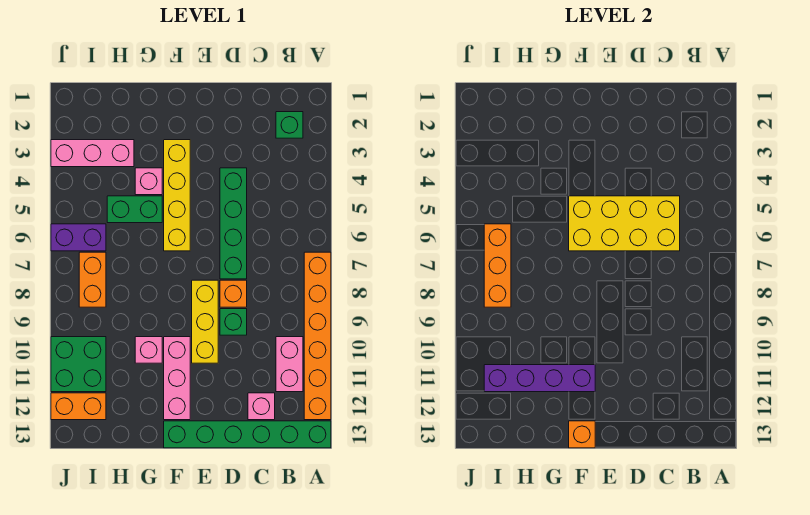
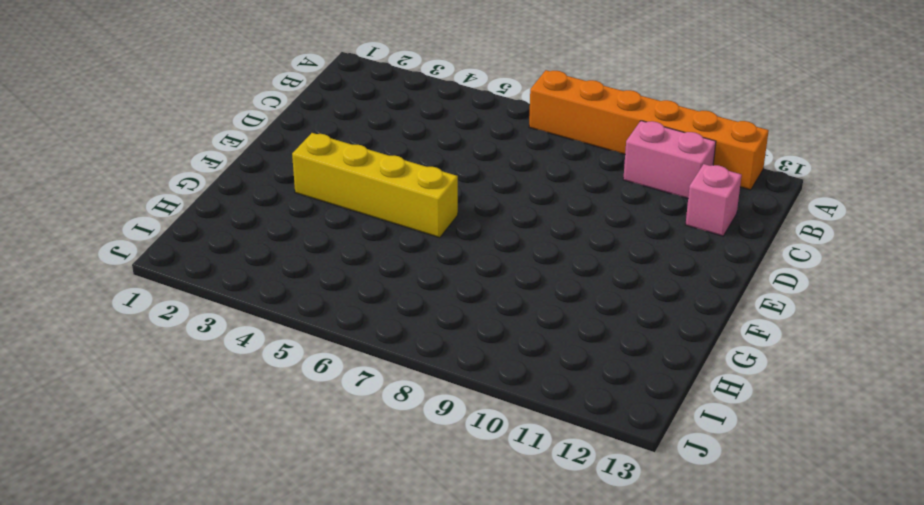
none -> green 1x6 brick [164,421,331,448]
none -> green 1x1 brick [276,112,303,138]
none -> green 1x4 brick [220,168,247,279]

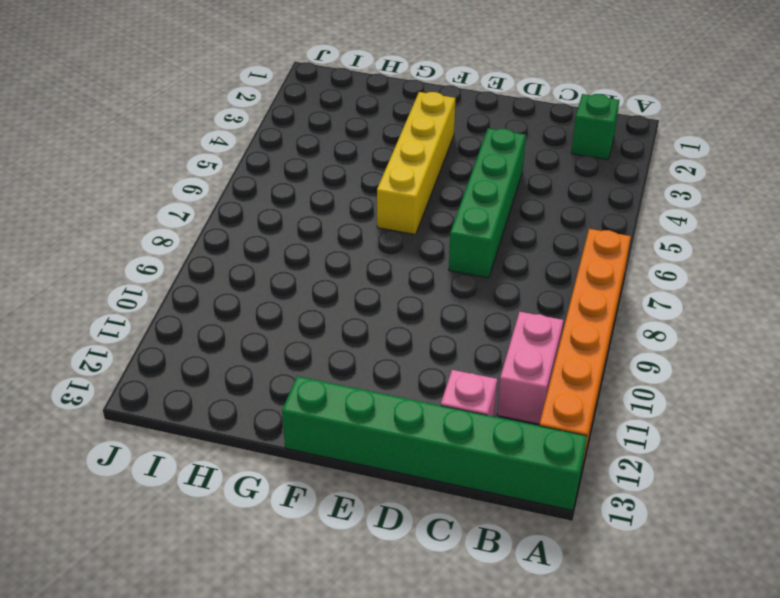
none -> orange 1x1 brick [220,280,247,307]
none -> green 1x1 brick [220,309,247,335]
none -> yellow 1x3 brick [192,280,218,363]

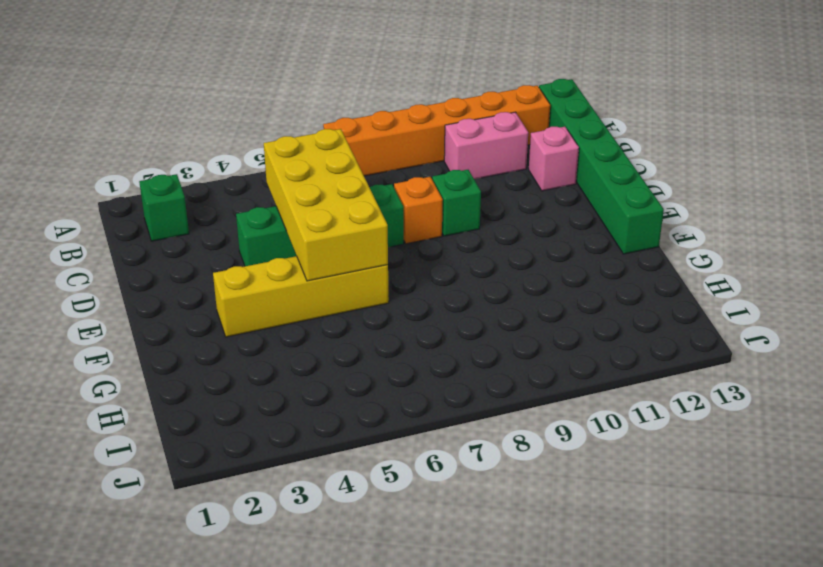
none -> yellow 1x3 brick [192,280,218,363]
none -> pink 1x3 brick [164,337,190,420]
none -> pink 1x1 brick [135,168,162,195]

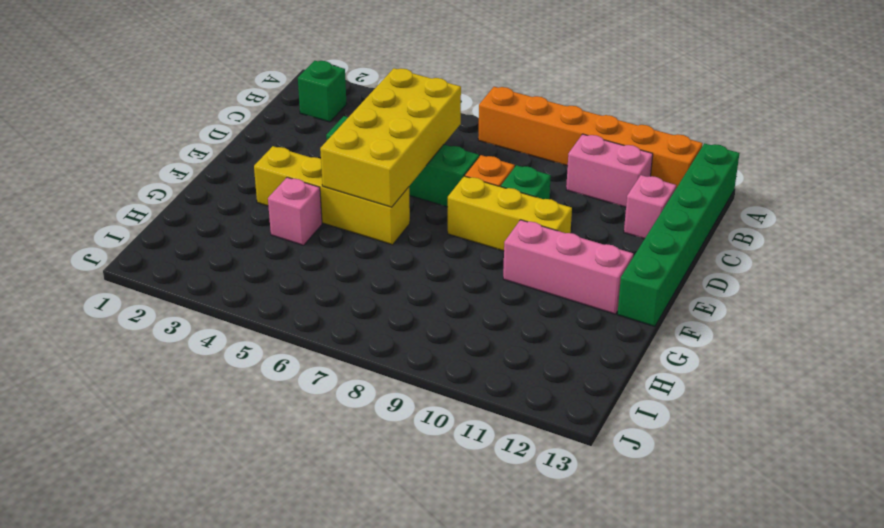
none -> green 1x2 brick [107,196,162,223]
none -> pink 1x1 brick [135,337,162,363]
none -> pink 1x3 brick [51,140,134,167]

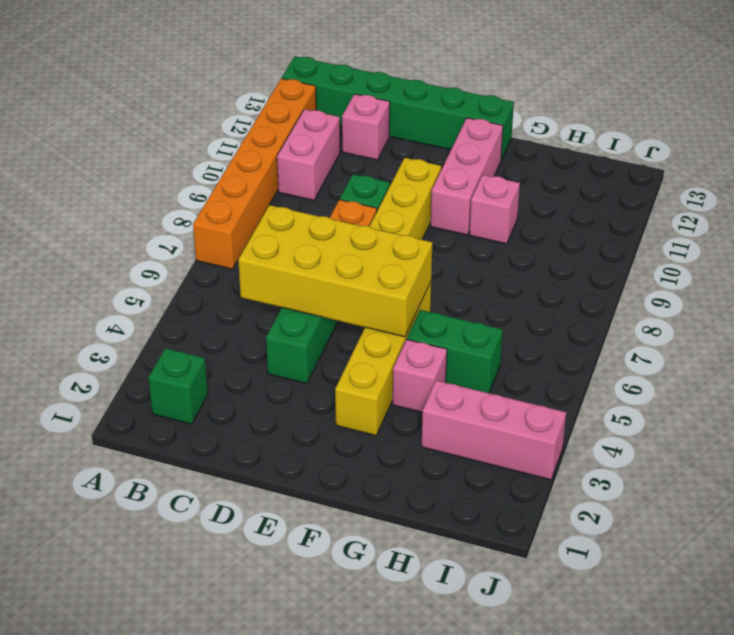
none -> purple 1x2 brick [51,224,106,251]
none -> orange 1x2 brick [79,252,106,307]
none -> green 2x2 brick [51,337,106,392]

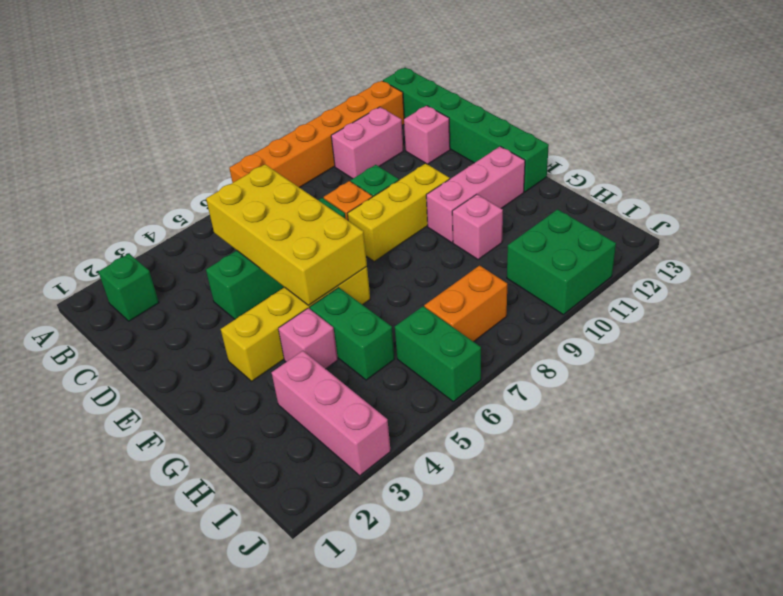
green 1x2 brick [395,306,481,402] -> purple 1x2 brick [51,224,106,251]
none -> orange 1x2 brick [51,393,106,420]
none -> purple 1x4 brick [484,365,595,392]
none -> orange 1x1 brick [569,421,595,448]

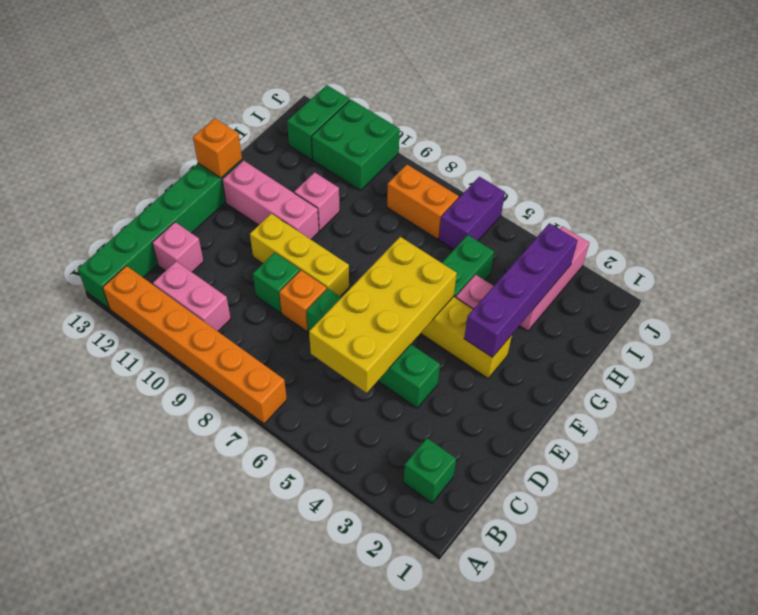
purple 1x4 brick [464,223,578,357] -> purple 1x4 brick moved to [484,365,595,392]
green 1x2 brick [287,85,350,160] -> orange 1x2 brick [51,393,106,420]
none -> orange 1x3 brick [484,224,511,307]

